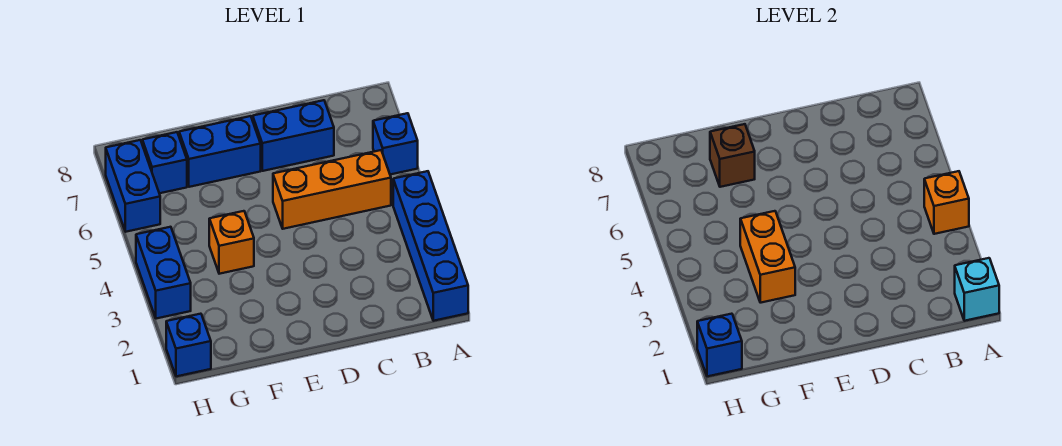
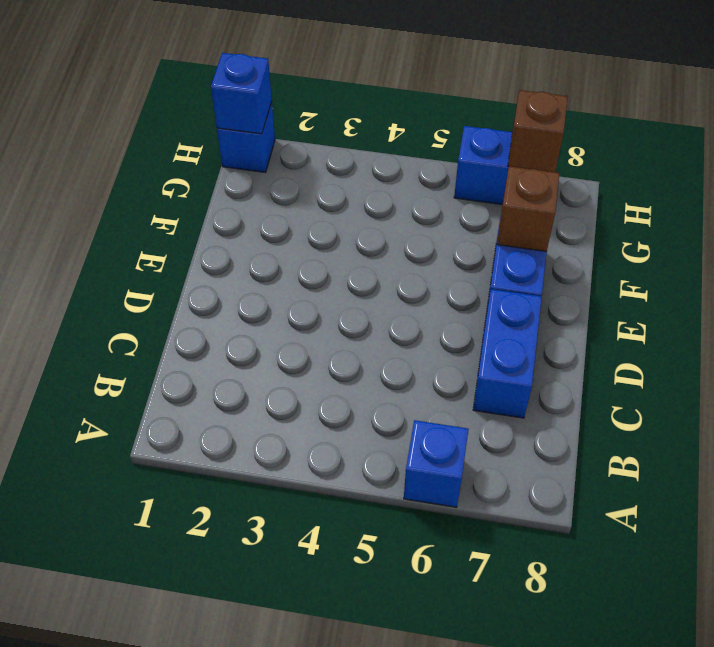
brown 1x1 brick [508,90,568,172] -> none
none -> blue 1x4 brick [393,171,468,321]
none -> orange 1x3 brick [273,150,391,229]
none -> orange 1x1 brick [209,211,254,274]

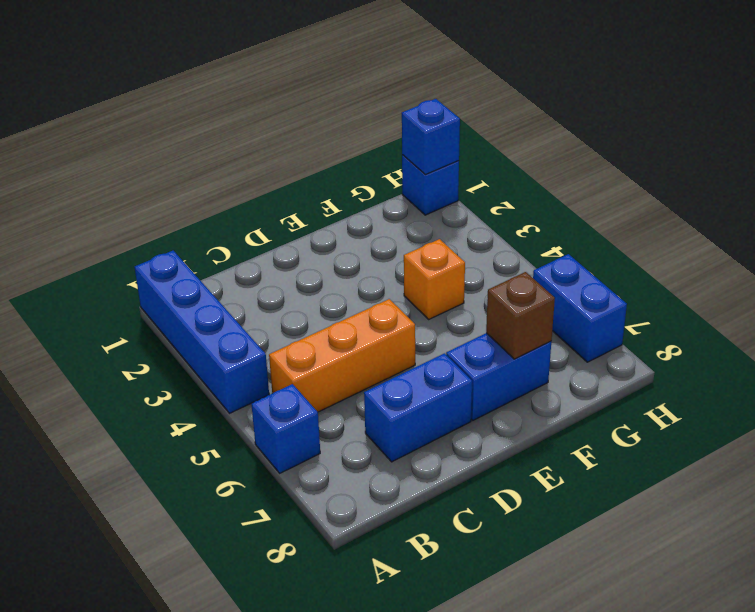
none -> blue 1x1 brick [142,132,187,193]
none -> blue 1x2 brick [136,227,191,319]
none -> cyan 1x1 brick [955,258,999,321]

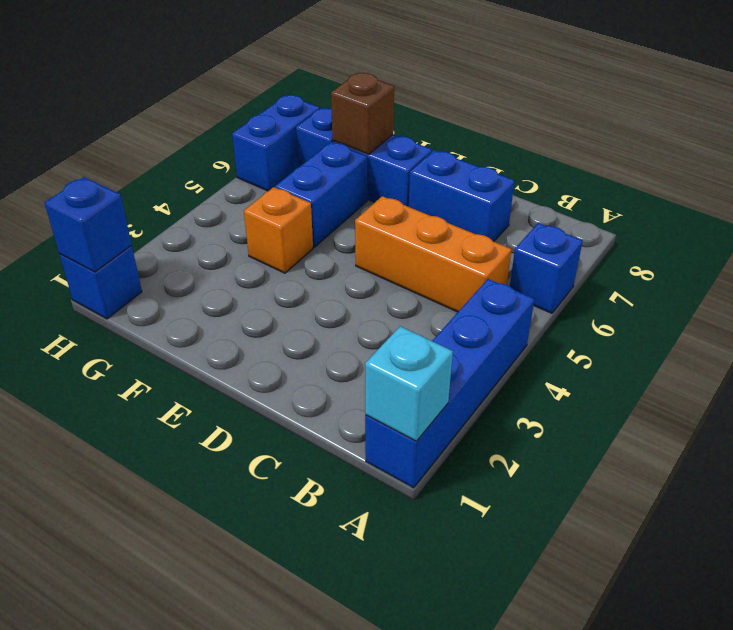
blue 1x2 brick [275,142,367,247] -> blue 1x2 brick moved to [136,227,191,319]
none -> orange 1x1 brick [924,171,969,234]
none -> orange 1x2 brick [740,211,795,303]

